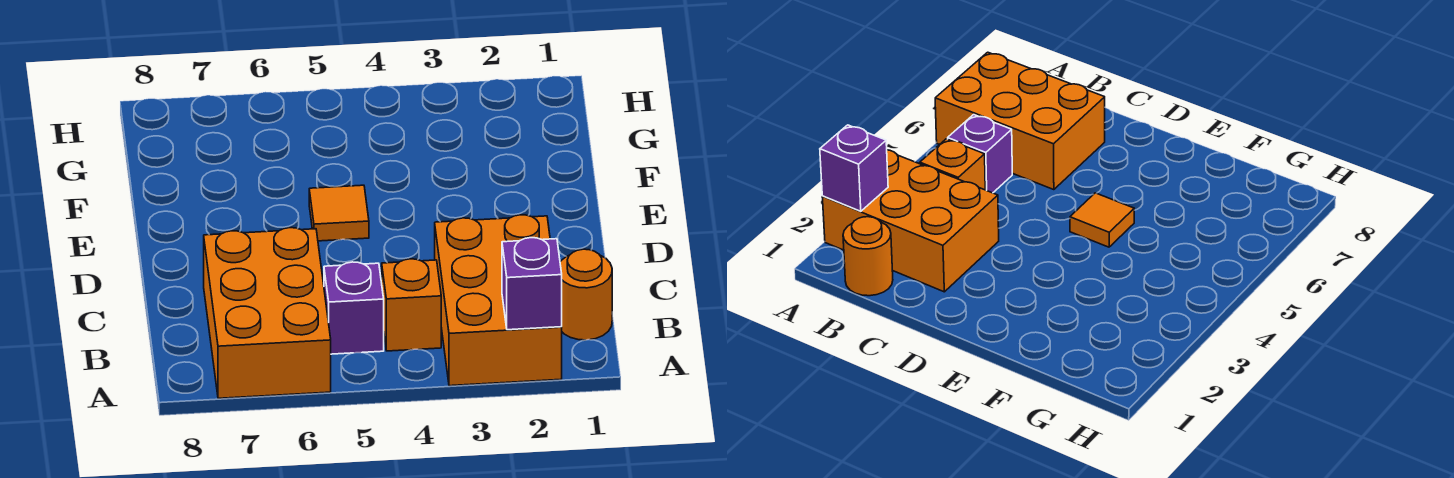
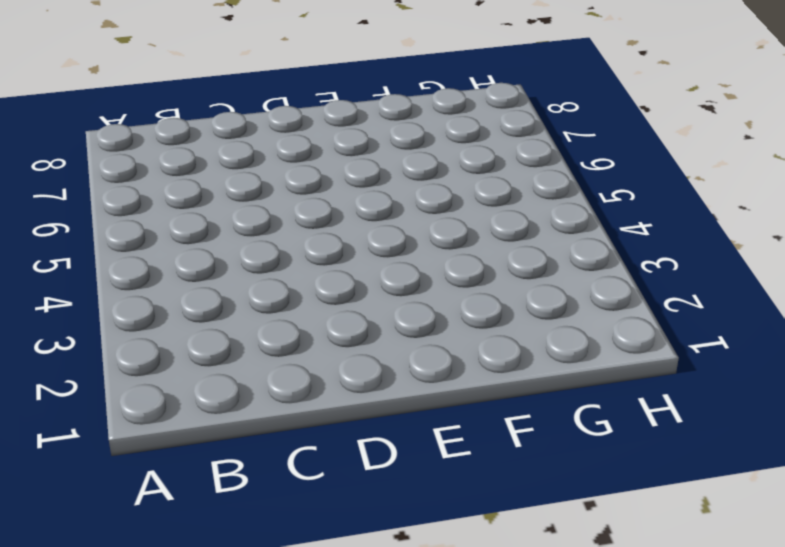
none -> orange 2x3 brick [435,215,562,386]
none -> orange 2x3 brick [204,228,331,398]

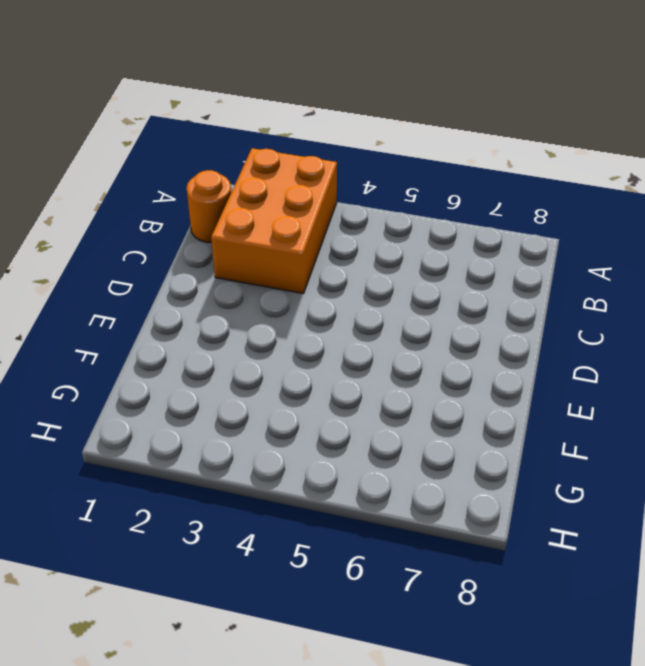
none -> orange 2x3 brick [204,228,331,398]
none -> orange 1x1 brick [382,259,441,351]

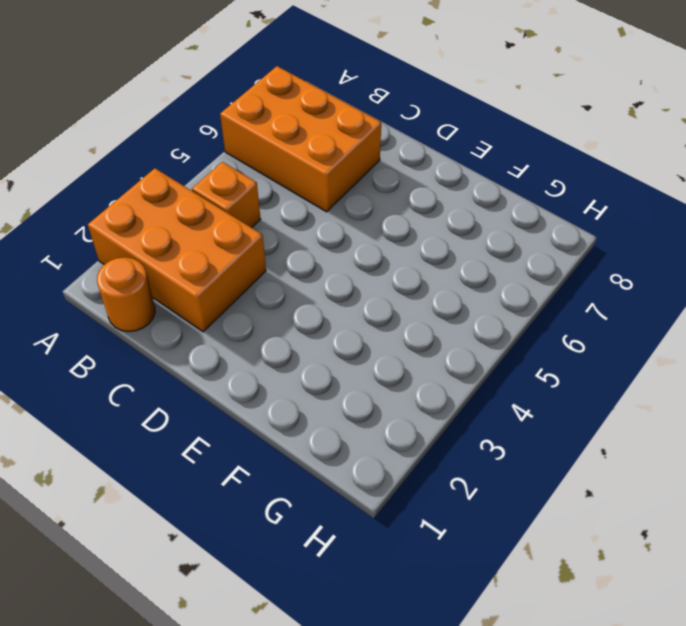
none -> purple 1x1 brick [324,262,384,354]
none -> orange 1x1 tile [309,185,369,241]

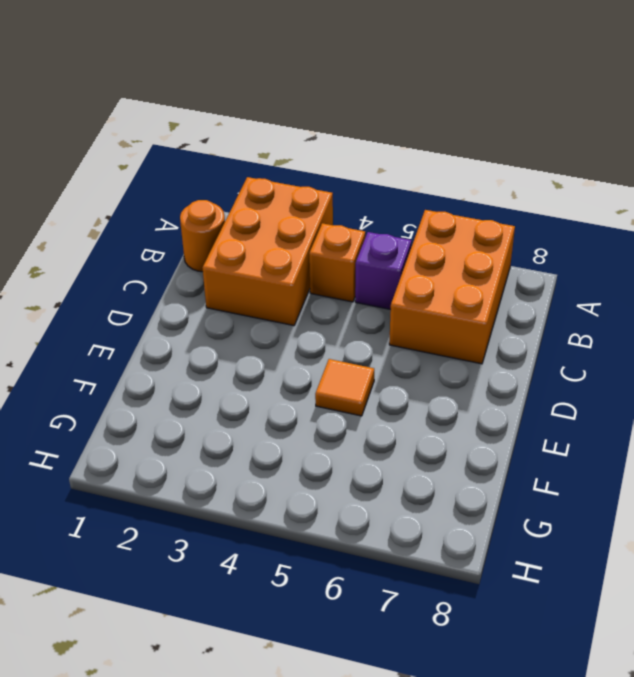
none -> purple 1x1 brick [502,238,562,330]

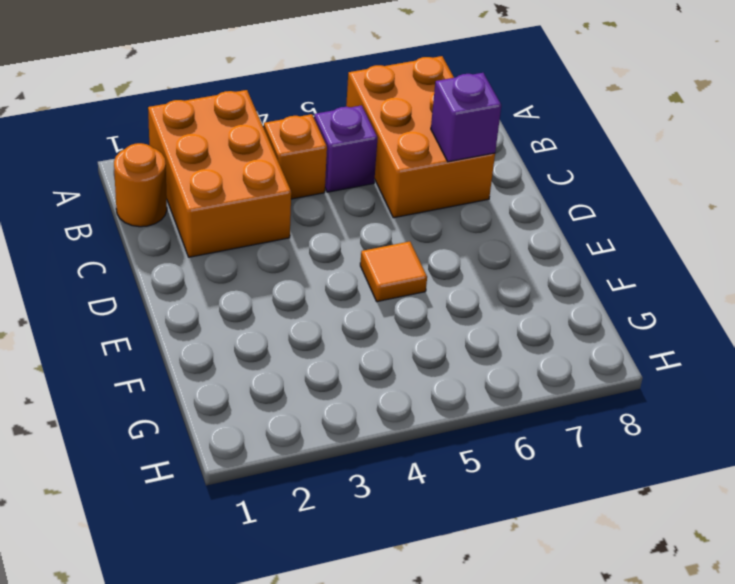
purple 1x1 brick [431,73,501,162] -> purple 1x1 brick moved to [502,238,562,330]

